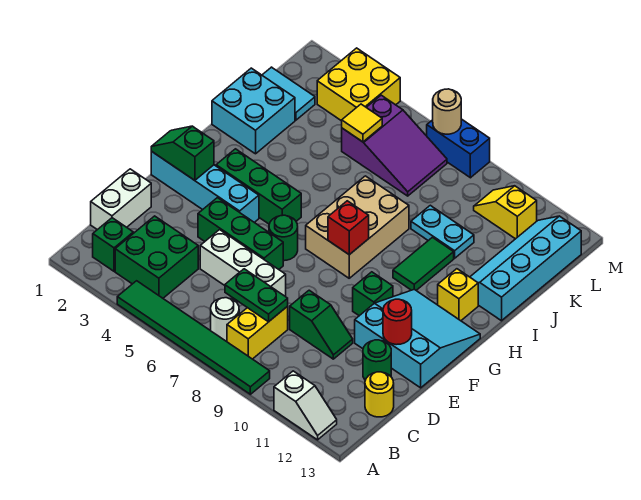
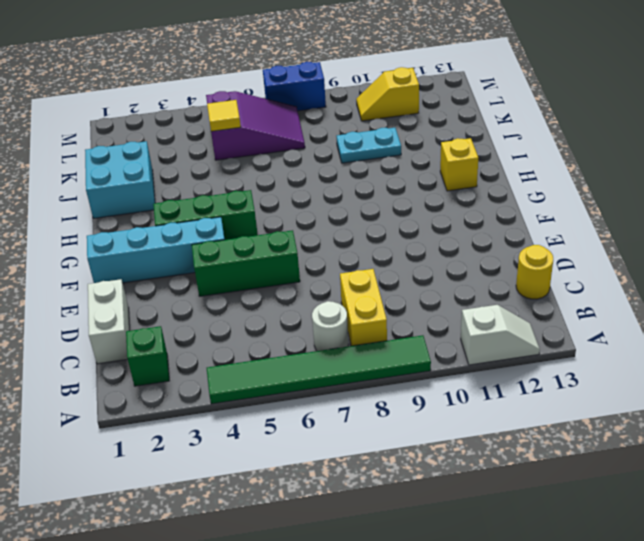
none -> green 2x2 brick [115,216,198,298]
none -> white 1x3 brick [200,230,286,297]
none -> green 1x2 slope [290,290,353,359]
none -> green 1x1 round brick [363,340,391,380]

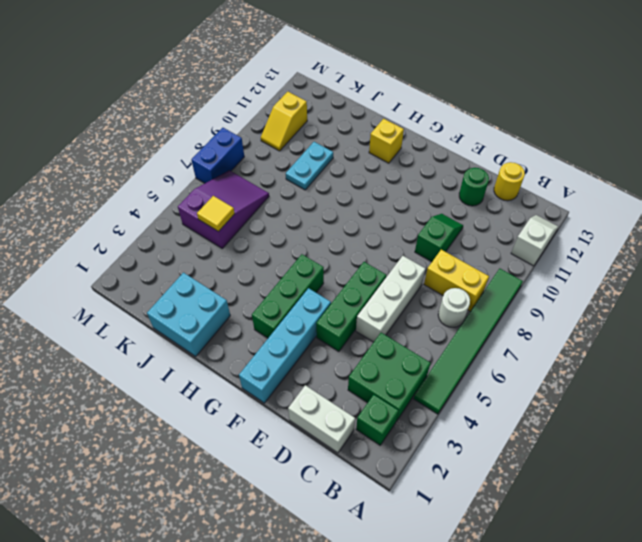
none -> cyan 3x3 slope [355,289,480,388]
none -> green 1x1 round brick [269,215,298,261]
none -> green 1x1 brick [353,272,393,316]
none -> tan 2x3 brick [306,176,409,278]

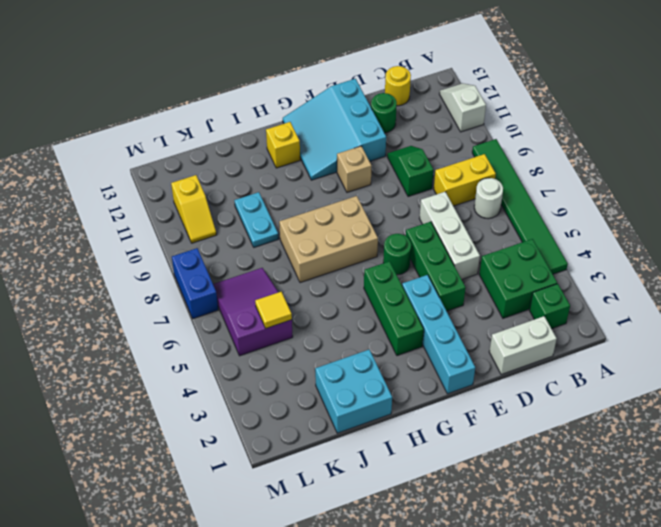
tan 1x1 brick [337,146,372,192] -> green 1x1 brick [353,272,393,316]
none -> green 1x2 tile [393,237,454,290]
none -> cyan 2x4 slope [470,216,581,321]
none -> cyan 1x2 tile [262,67,315,120]
none -> yellow 2x2 brick [317,48,400,121]

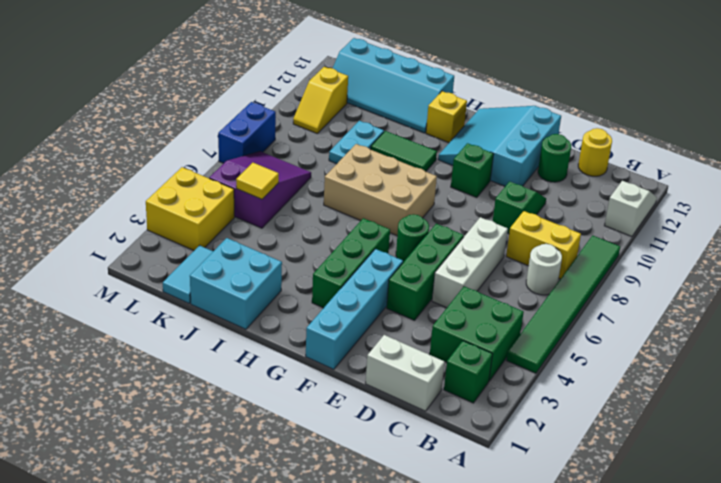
none -> green 1x2 plate [225,269,288,322]
none -> red 1x1 round brick [383,299,412,345]
none -> green 1x2 slope [151,126,214,180]
none -> red 1x1 brick [328,201,369,255]

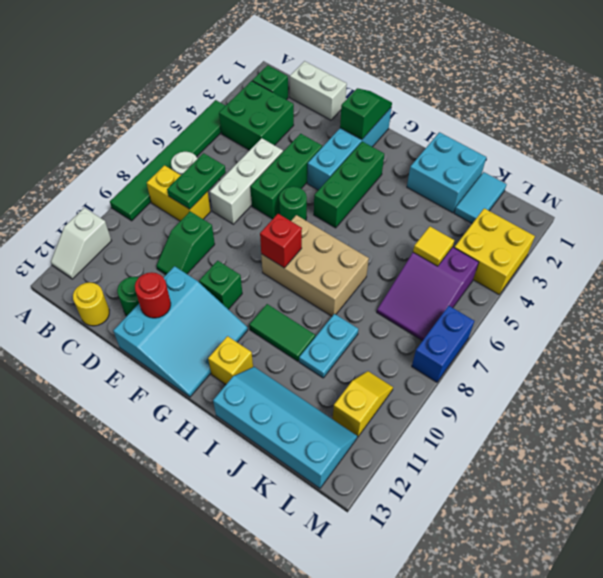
none -> tan 1x1 round brick [433,89,461,134]

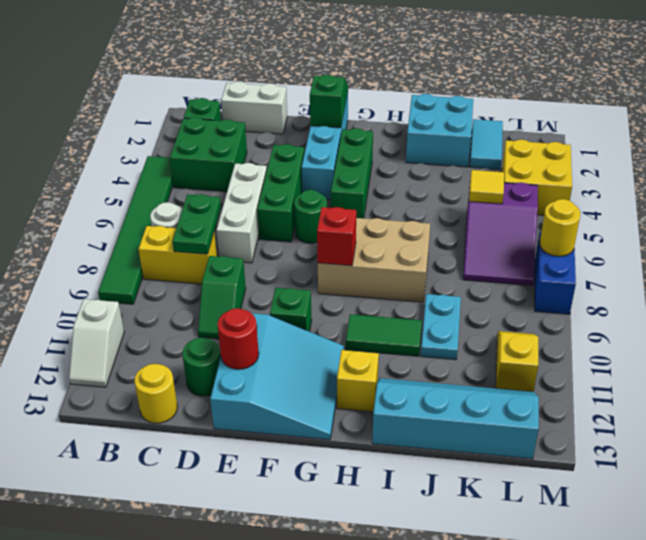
yellow 1x1 round brick [540,199,581,256] -> tan 1x1 round brick [433,89,461,134]

